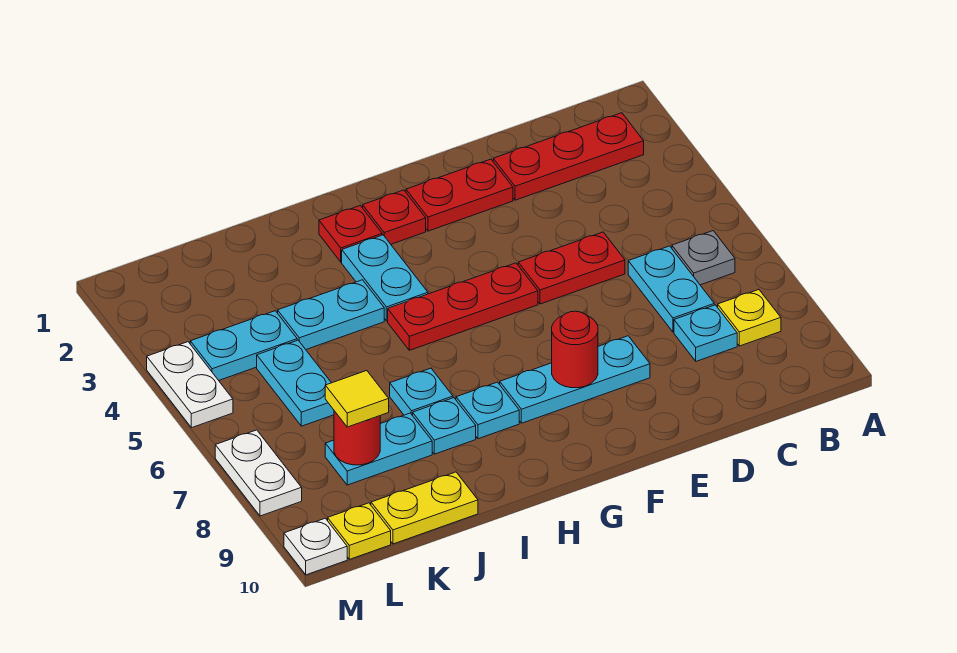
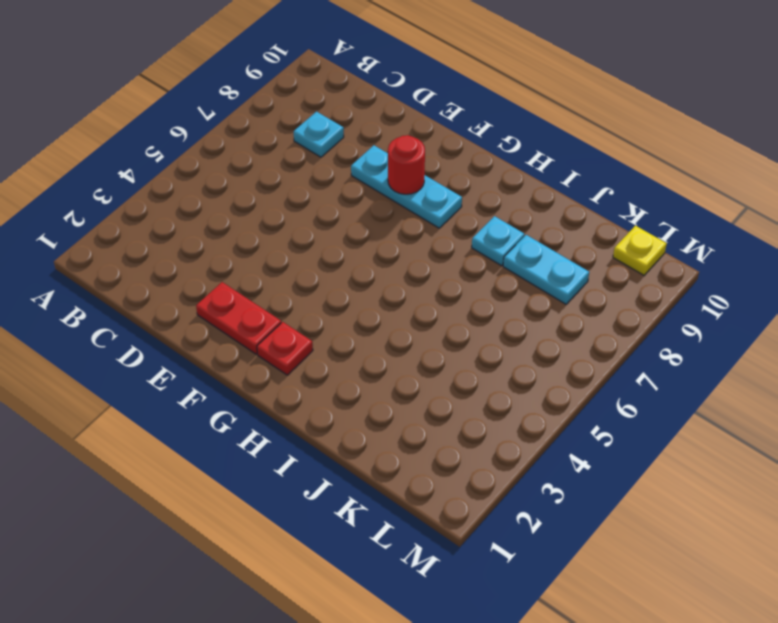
none -> red 1x3 plate [493,113,644,200]
none -> grey 1x1 plate [672,231,735,285]
none -> yellow 1x1 plate [718,290,781,346]

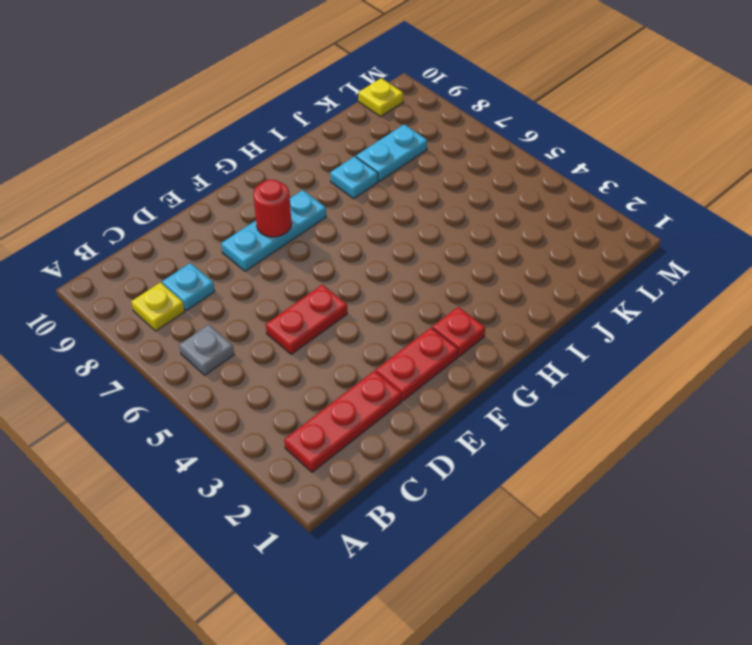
none -> cyan 1x2 plate [628,246,714,332]
none -> red 1x3 plate [388,263,538,350]
none -> red 1x1 plate [319,206,382,262]

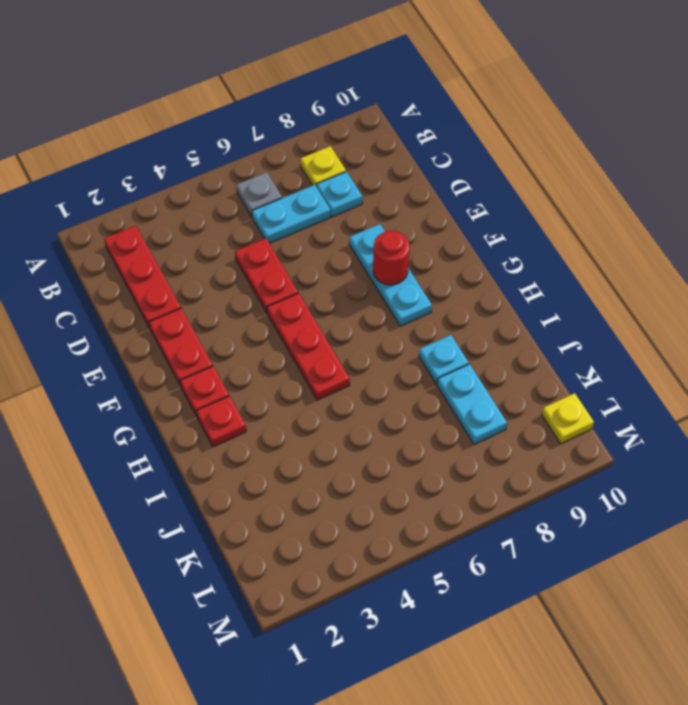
none -> cyan 1x2 plate [342,235,428,321]
none -> cyan 1x1 plate [456,382,519,439]
none -> cyan 1x2 plate [278,280,384,349]

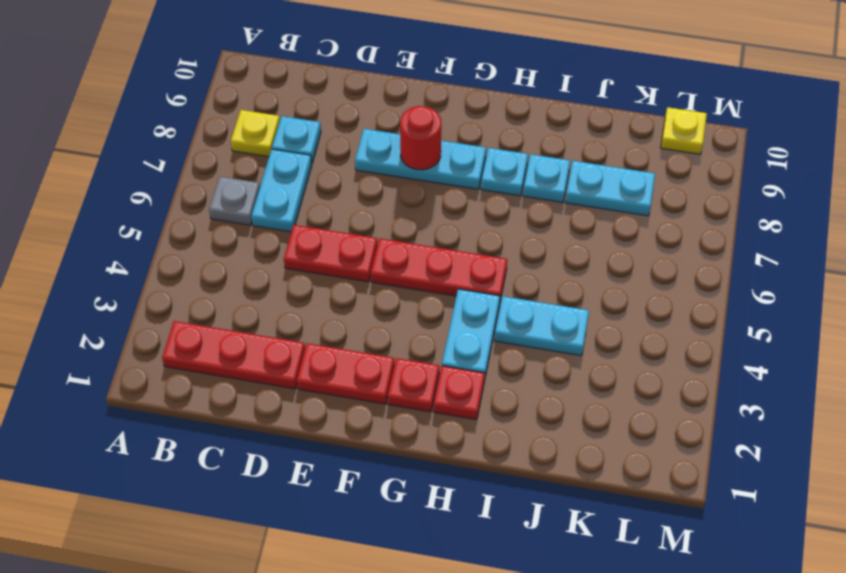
none -> cyan 1x1 plate [390,368,453,416]
none -> yellow 1x2 plate [371,472,478,544]
none -> cyan 1x2 plate [190,311,297,380]

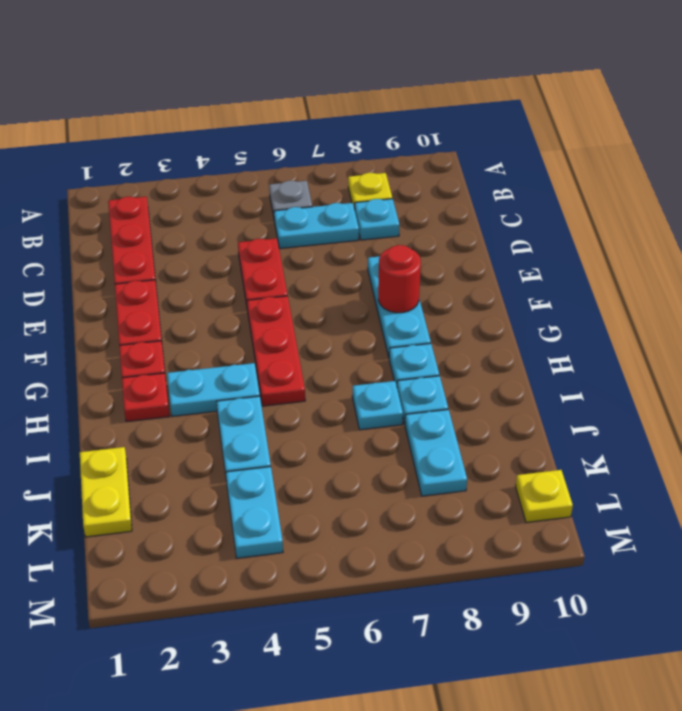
yellow 1x2 plate [80,447,132,537] -> yellow 1x2 plate moved to [371,472,478,544]
none -> cyan 1x2 plate [257,340,334,426]
none -> white 1x2 plate [147,342,233,428]
none -> white 1x2 plate [215,430,302,516]

